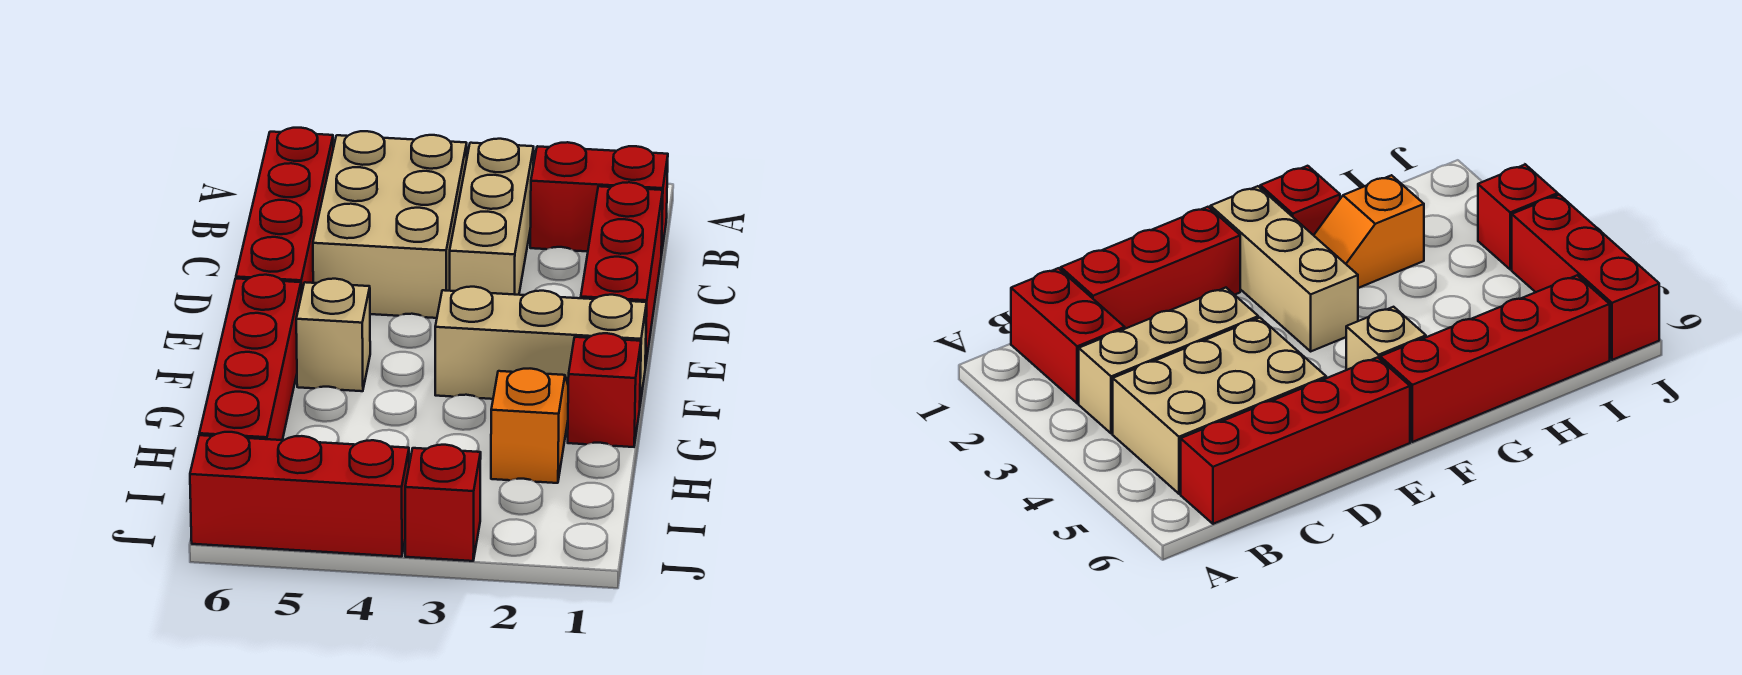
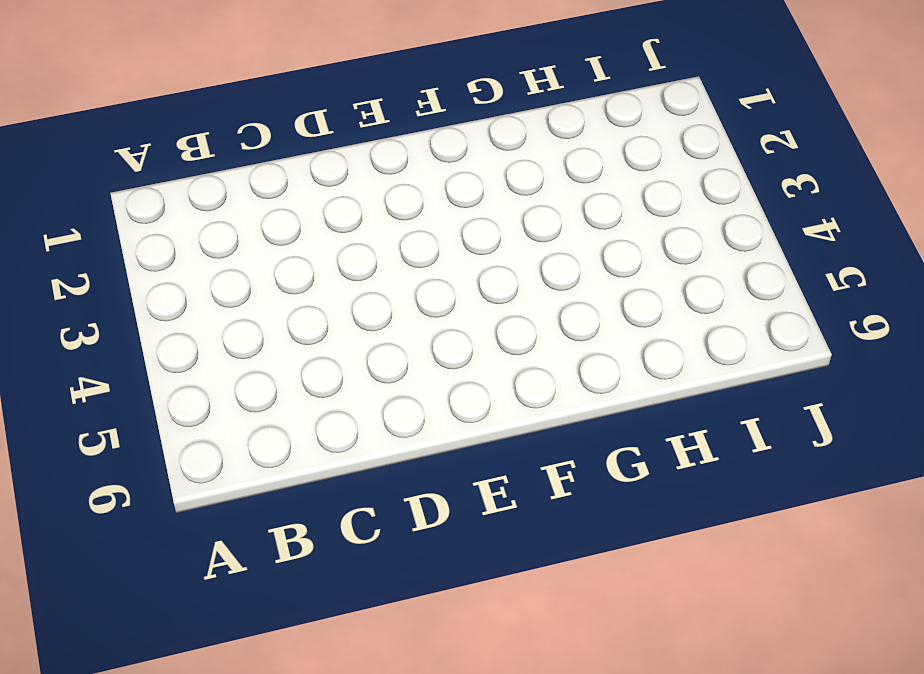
none -> red 1x2 brick [530,142,668,255]
none -> tan 1x3 brick [450,139,534,295]
none -> tan 2x3 brick [313,131,467,318]

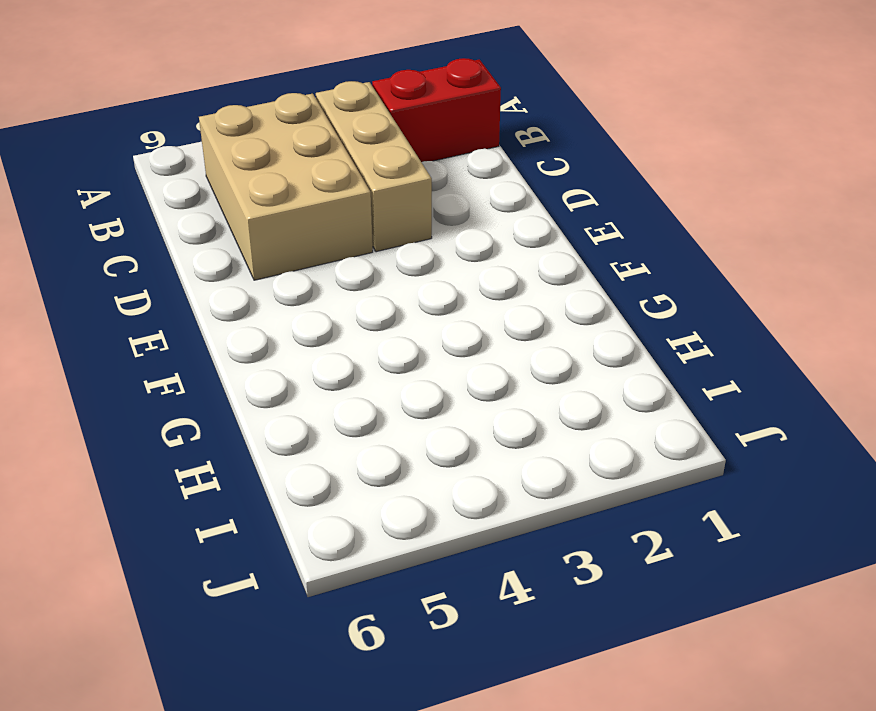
none -> red 1x4 brick [236,128,333,295]
none -> red 1x3 brick [581,182,663,368]
none -> tan 1x3 brick [435,287,647,404]

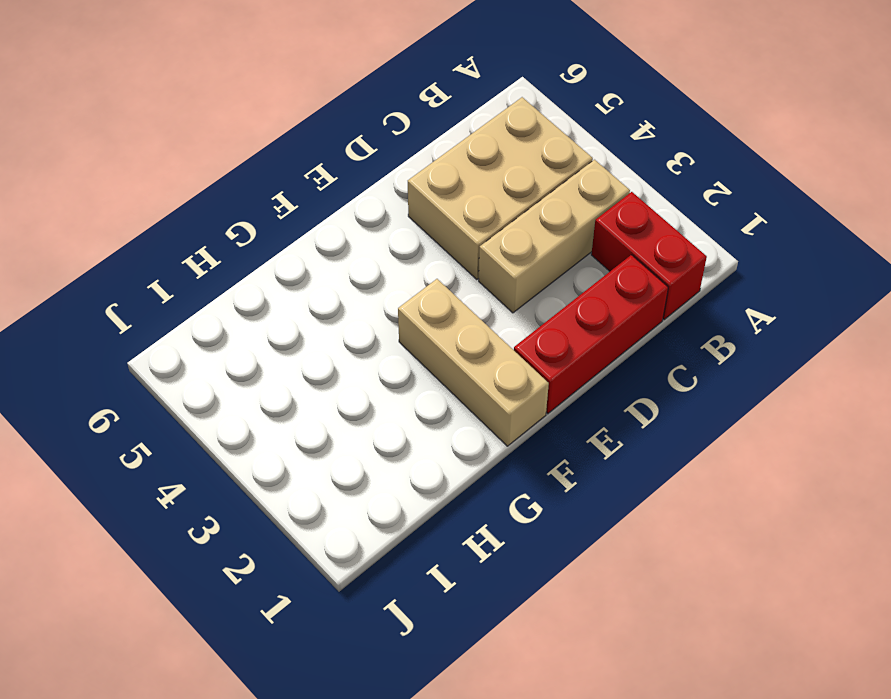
none -> red 1x4 brick [236,128,333,295]
none -> tan 1x1 brick [296,279,370,391]
none -> red 1x4 brick [199,275,301,440]

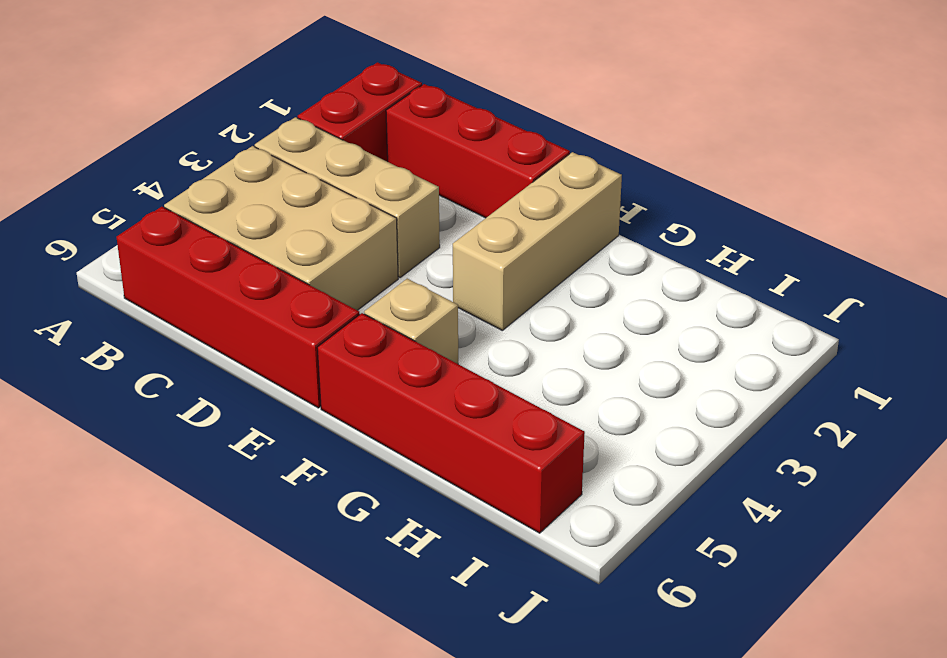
none -> red 1x1 brick [568,333,641,447]
none -> orange 1x2 slope [491,369,568,483]
none -> red 1x1 brick [405,445,481,561]

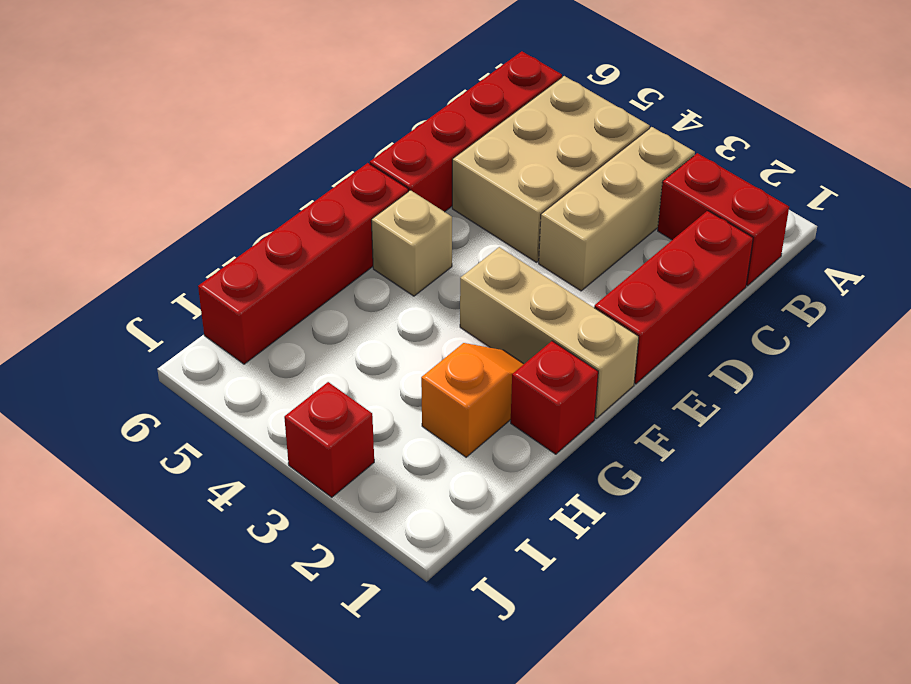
none -> red 1x3 brick [190,432,409,557]

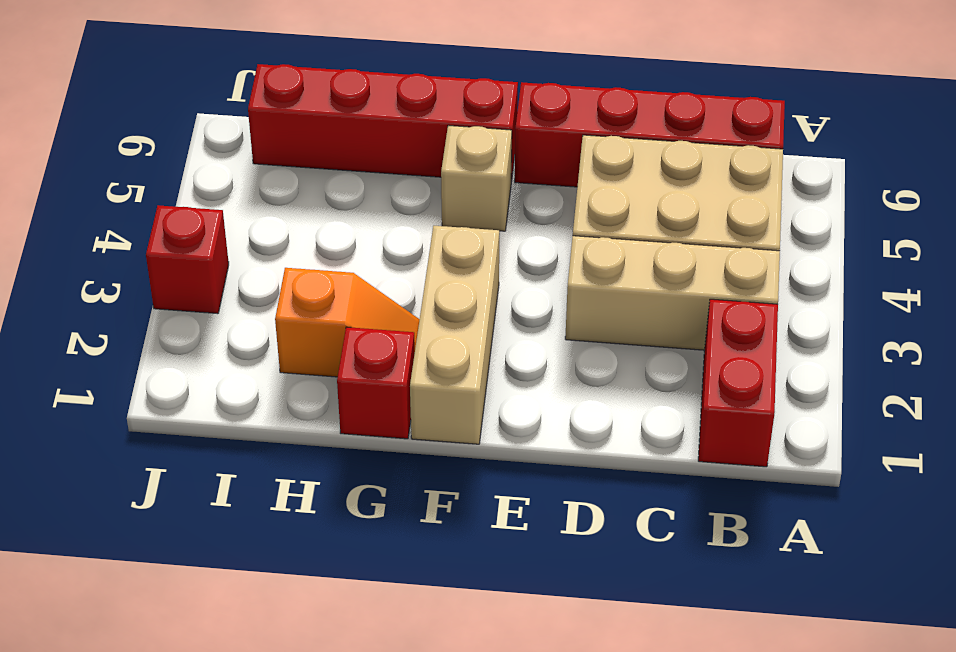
none -> red 1x3 brick [581,182,663,368]
none -> red 1x3 brick [190,432,409,557]

